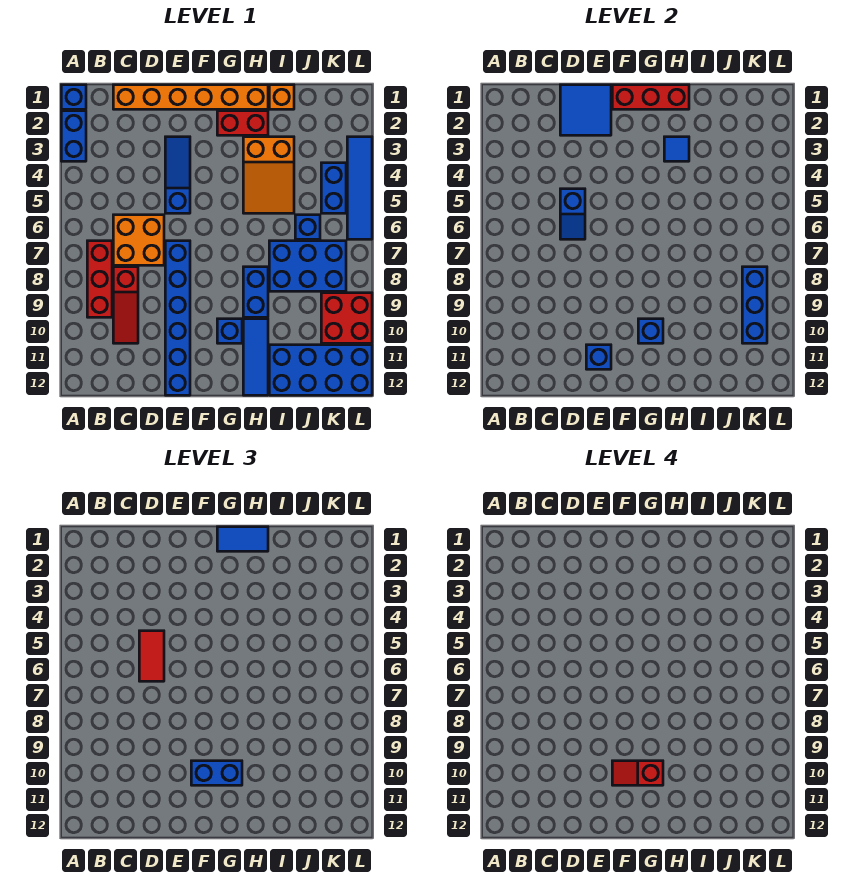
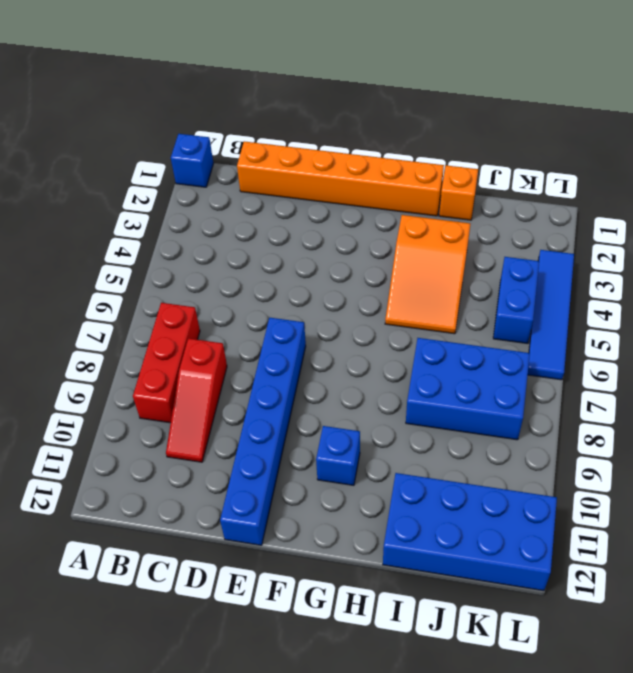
none -> blue 1x2 brick [61,111,86,161]
none -> orange 2x2 brick [113,215,164,265]
none -> blue 1x3 slope [165,137,190,213]
none -> red 1x2 brick [217,111,268,135]

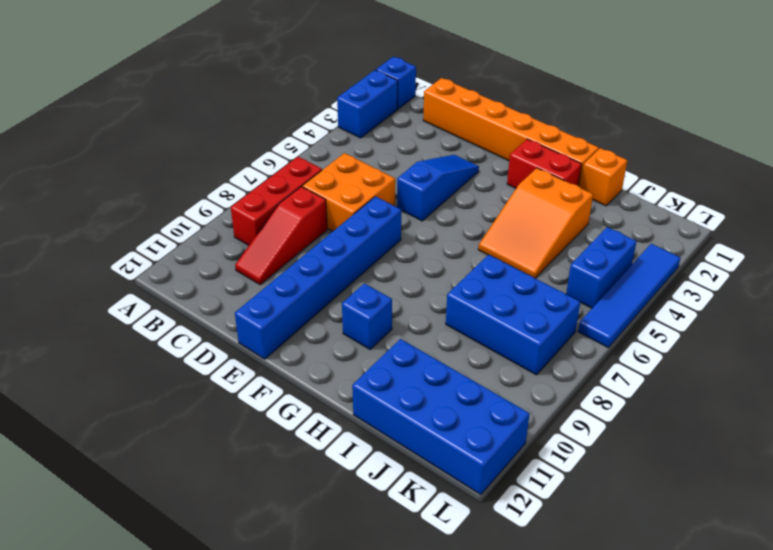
none -> blue 1x2 brick [243,267,268,317]
none -> blue 1x3 tile [243,319,268,395]
none -> blue 1x1 brick [295,215,320,239]
none -> red 2x2 brick [321,293,372,343]

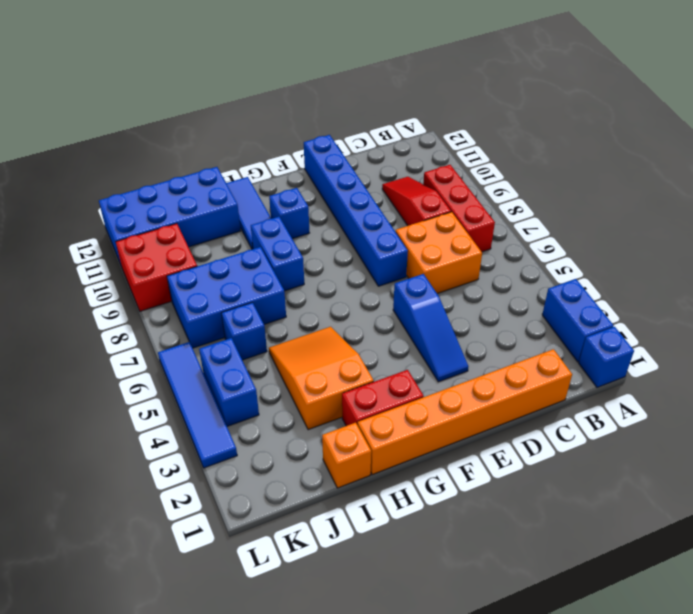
none -> blue 2x2 tile [560,85,611,135]
none -> blue 1x2 slope [560,189,585,239]
none -> blue 1x1 brick [586,345,611,369]
none -> red 1x3 brick [612,85,689,109]

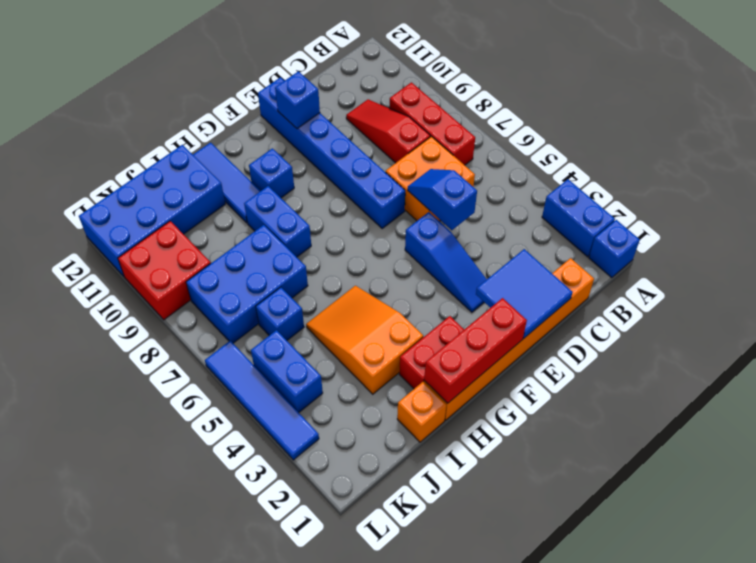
none -> blue 1x1 brick [638,319,663,343]
none -> blue 1x1 tile [664,137,689,161]
none -> blue 1x3 brick [742,267,767,343]
none -> red 1x2 tile [139,631,164,681]

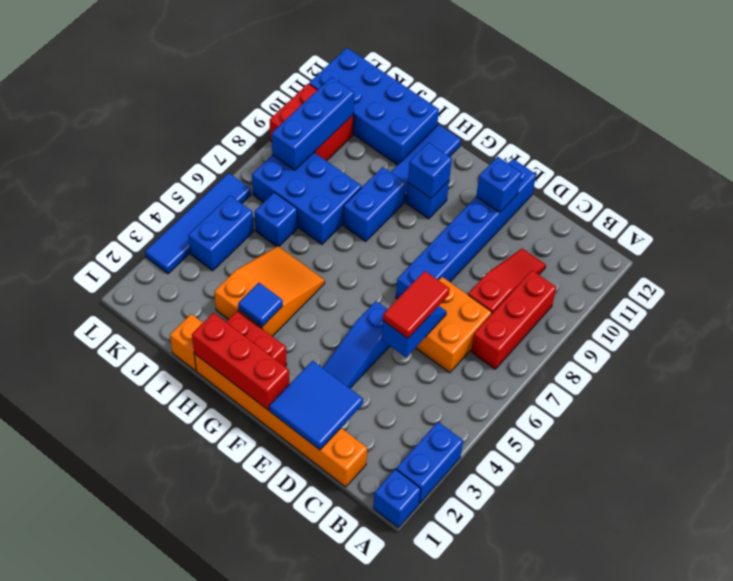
none -> blue 1x2 brick [191,761,242,785]
none -> blue 1x2 tile [217,527,268,551]
none -> red 1x2 slope [612,761,663,785]

